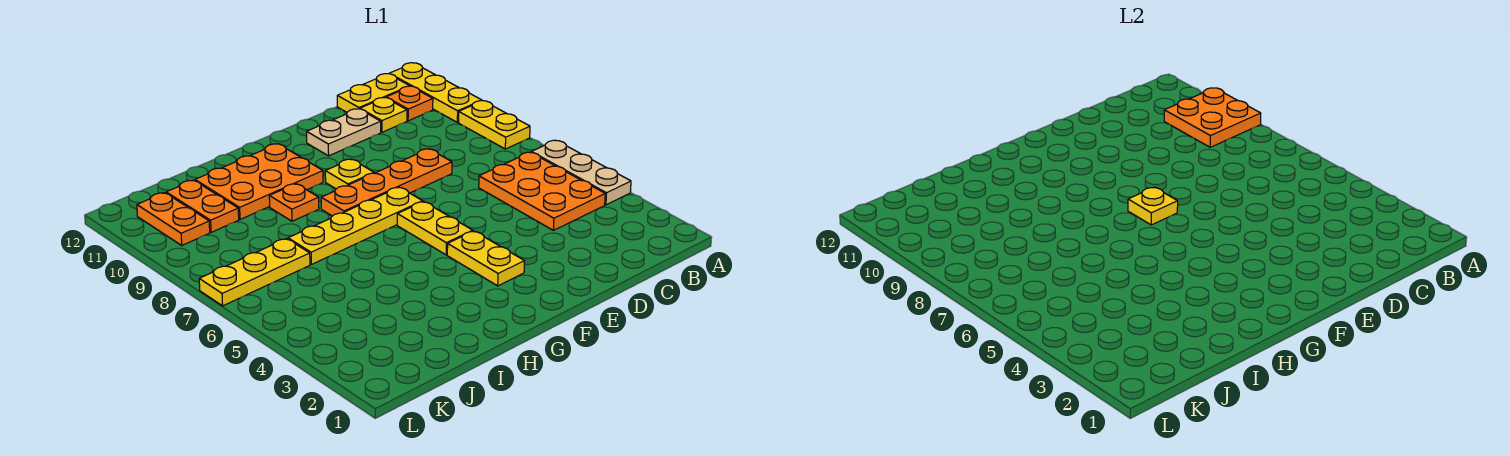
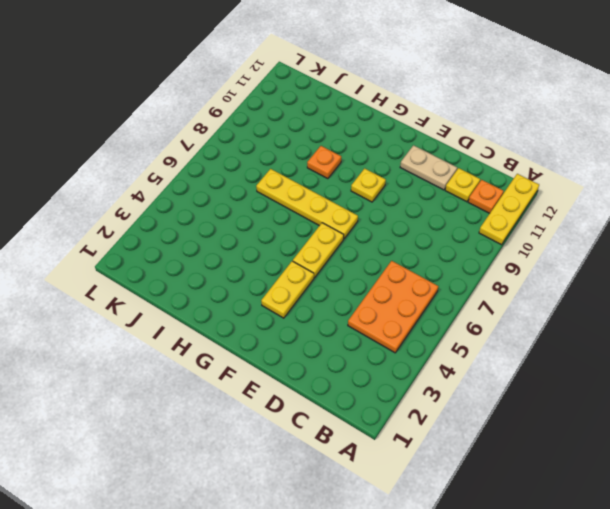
none -> tan 1x3 plate [531,140,631,205]
none -> yellow 1x2 plate [459,101,530,149]
none -> yellow 1x2 plate [337,74,409,112]

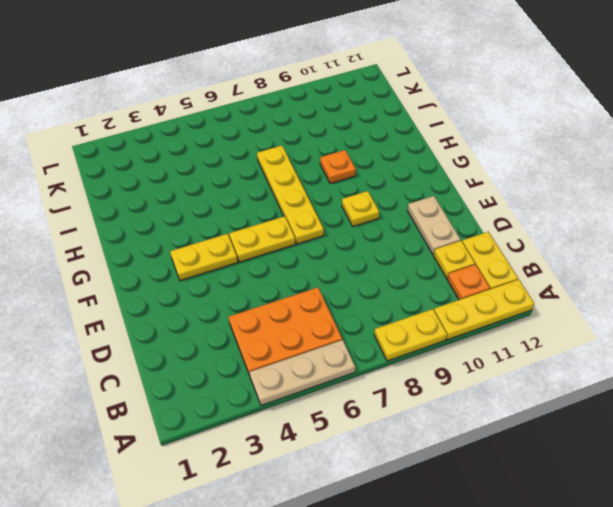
none -> orange 1x4 plate [321,149,452,216]
none -> orange 2x3 plate [195,144,323,219]
none -> yellow 1x3 plate [199,239,310,306]

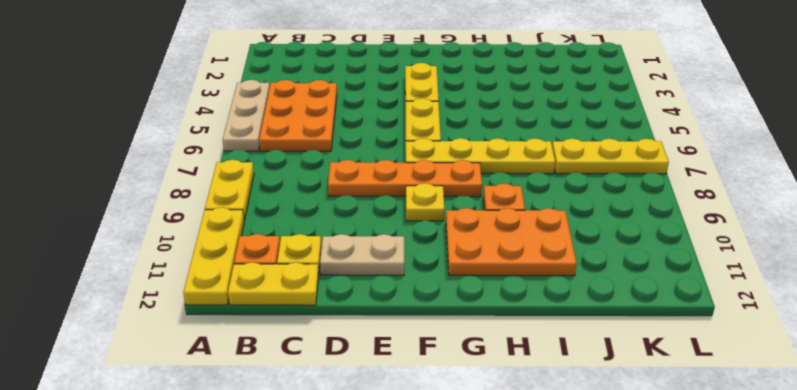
none -> orange 1x2 plate [166,180,239,232]
none -> orange 1x2 plate [137,193,210,245]
none -> orange 2x2 plate [1164,88,1261,147]

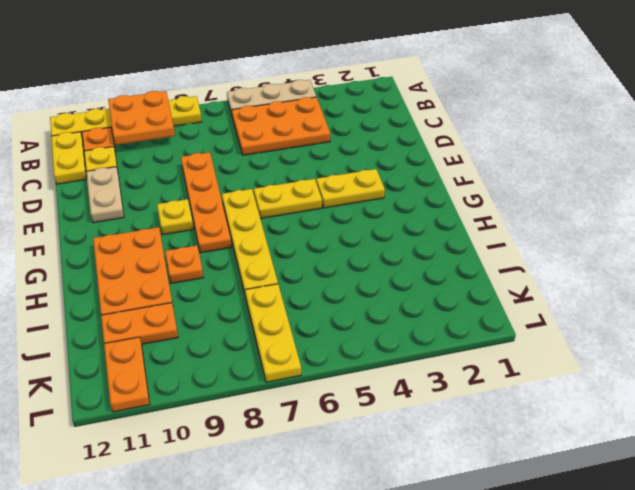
orange 1x2 plate [104,337,150,412] -> orange 1x2 plate turned to [137,193,210,245]
none -> yellow 1x1 plate [1128,187,1178,225]

